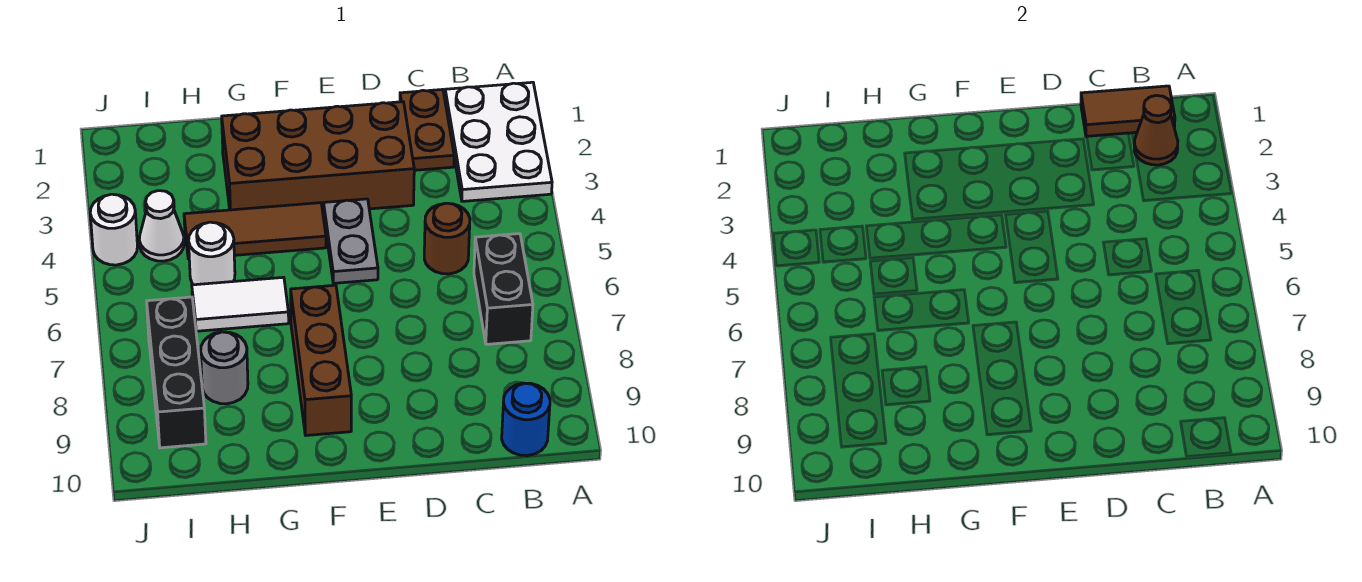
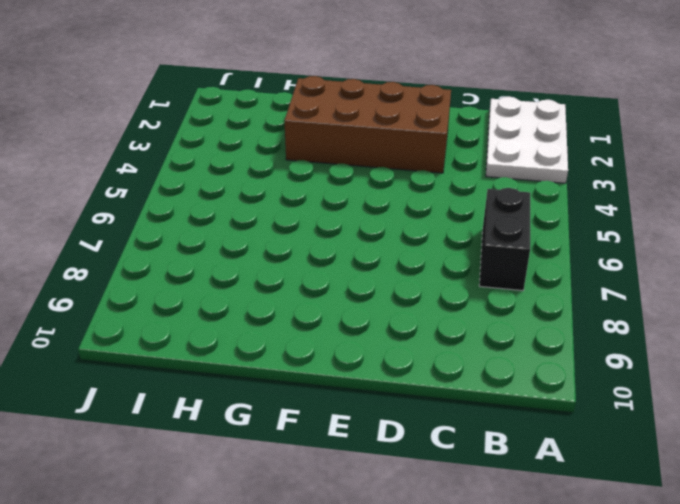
none -> blue 1x1 round brick [502,383,550,456]
none -> brown 1x2 plate [400,89,454,170]
none -> brown 1x1 round brick [424,203,470,274]

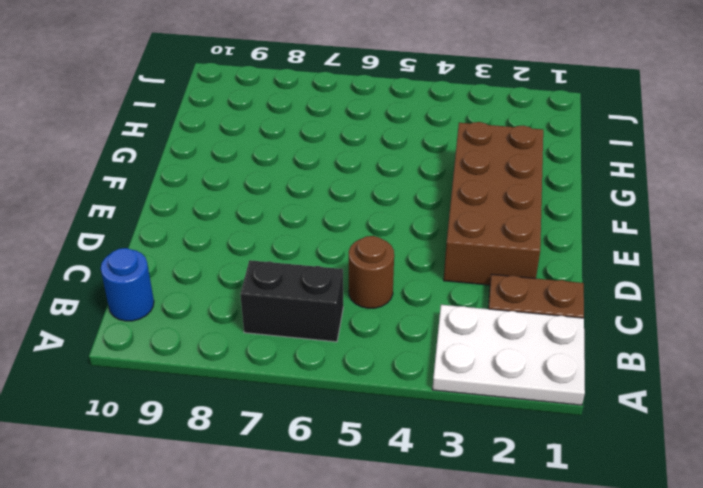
none -> grey 1x2 plate [324,199,378,283]
none -> brown 1x3 tile [184,203,326,259]
none -> brown 1x3 brick [291,285,351,435]

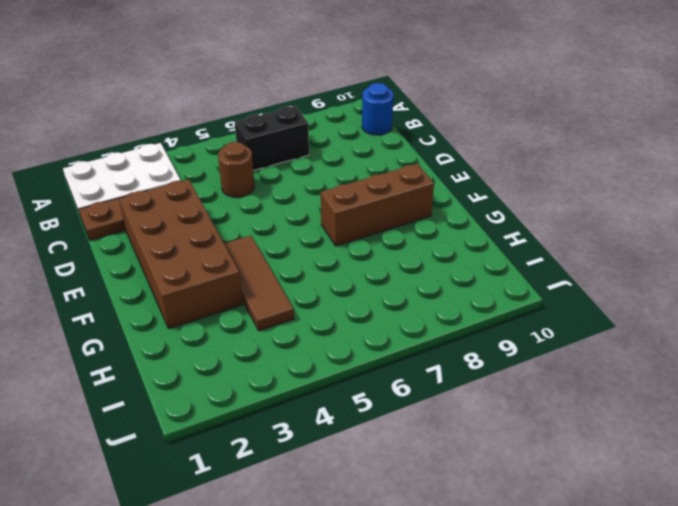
none -> grey 1x2 plate [324,199,378,283]
none -> white 1x2 tile [192,277,289,331]
none -> white 1x1 round brick [189,222,235,285]

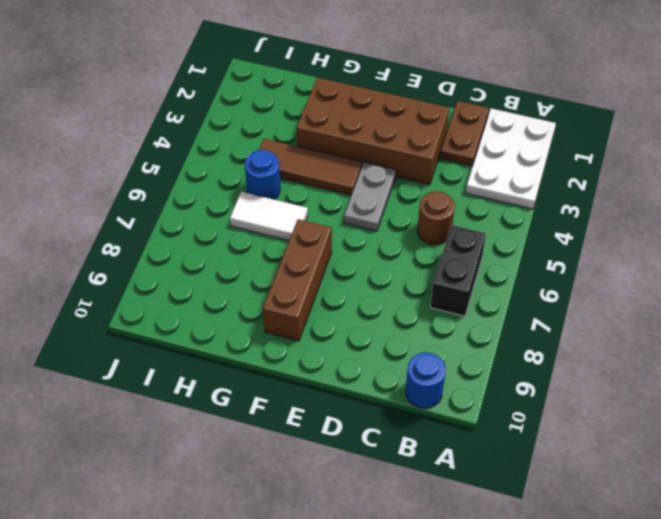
blue 1x1 round brick [245,150,280,200] -> white 1x1 round brick [189,222,235,285]
none -> grey 1x1 round brick [201,332,248,404]
none -> white 1x1 cone [139,191,184,261]
none -> black 1x3 brick [147,297,206,448]

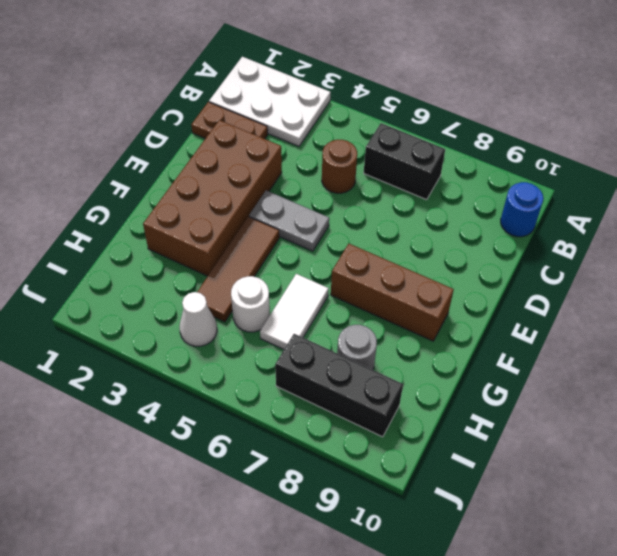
none -> white 1x1 round brick [90,194,137,265]
none -> brown 1x2 tile [1081,86,1175,137]
none -> brown 1x1 cone [1134,95,1178,165]

